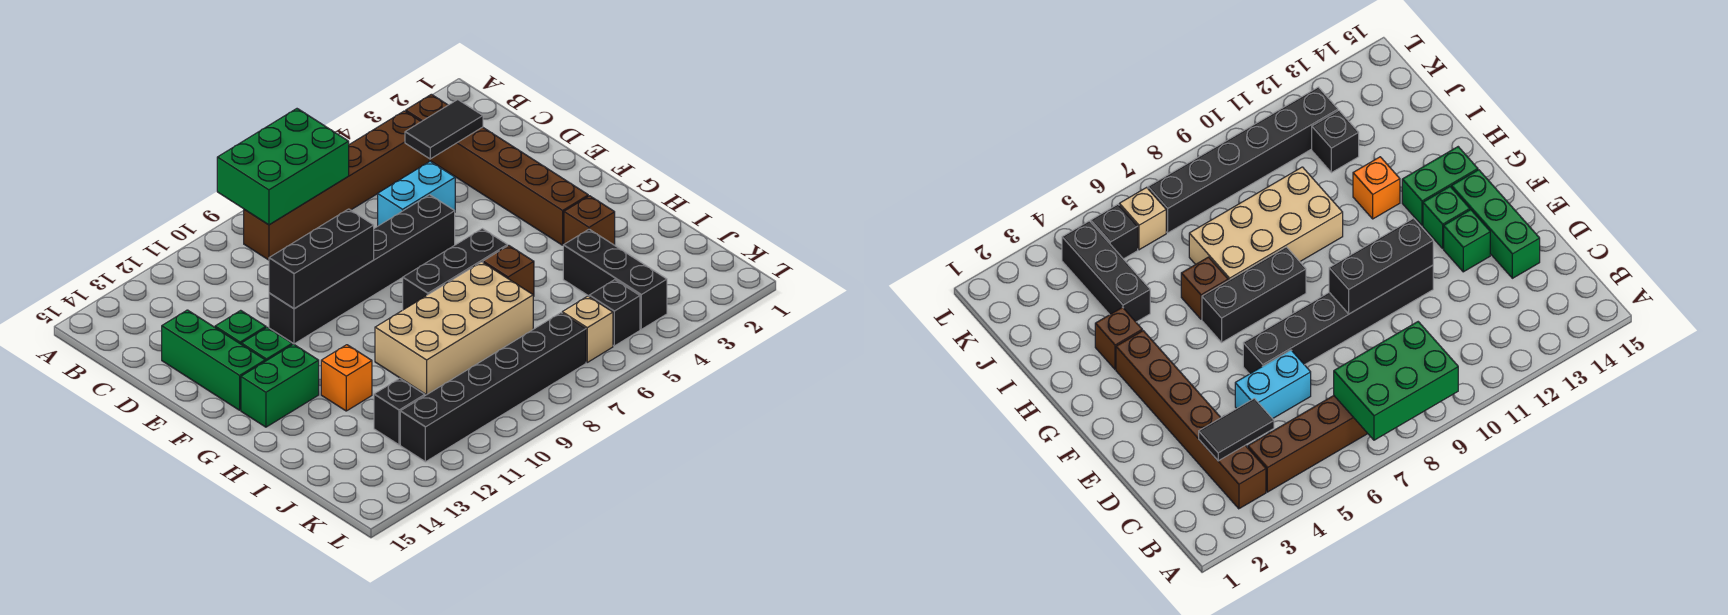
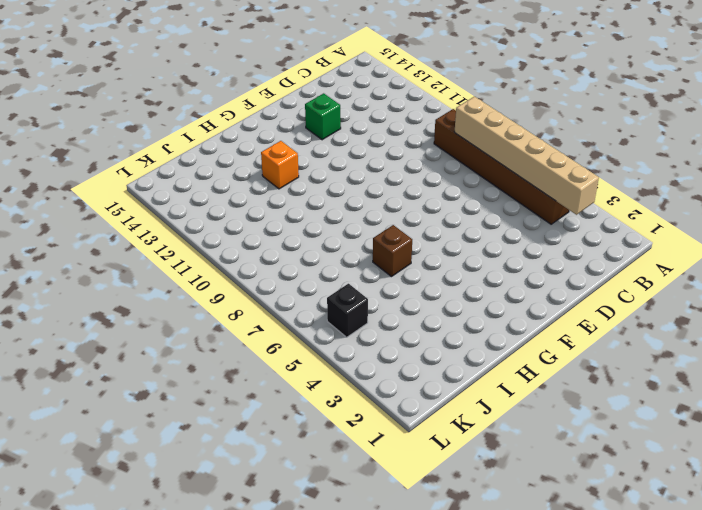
tan 1x6 brick [455,97,599,215] -> green 2x3 brick [217,109,349,225]
none -> brown 1x6 brick [406,94,588,245]
none -> cyan 1x2 brick [378,161,455,226]
none -> green 1x3 brick [162,310,265,410]

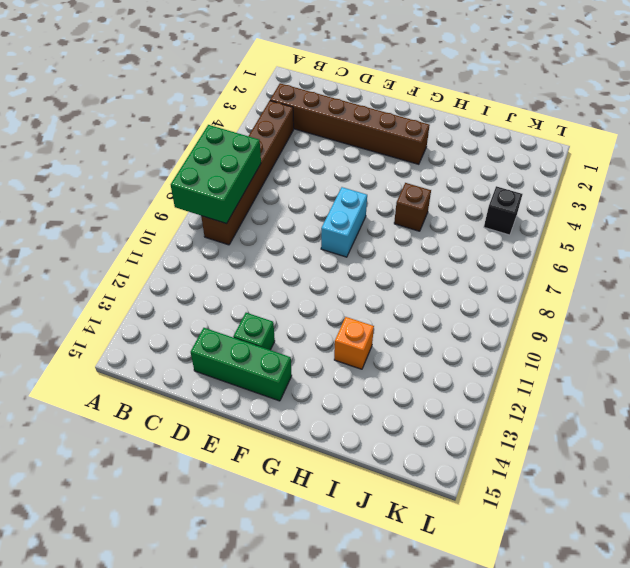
cyan 1x2 brick [321,187,367,257] -> cyan 1x2 brick moved to [378,161,455,226]
none -> black 1x6 brick [269,195,455,344]
none -> green 1x1 brick [241,327,292,361]
none -> black 1x3 brick [403,229,507,310]

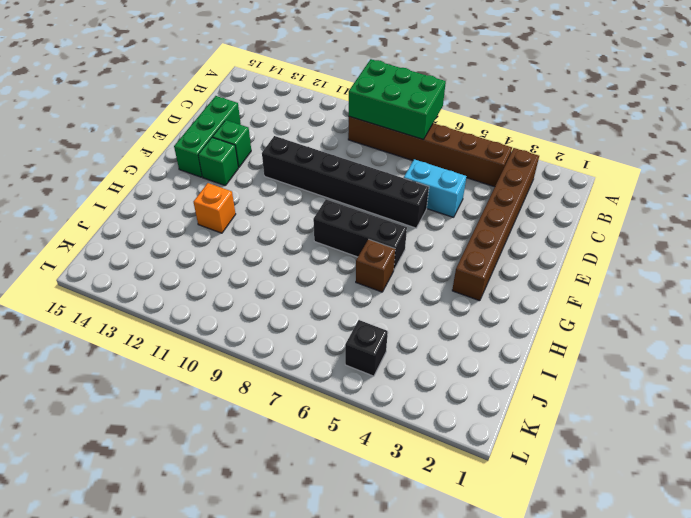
none -> green 1x2 brick [241,344,319,427]
none -> brown 1x1 brick [564,196,615,245]
none -> tan 2x4 brick [375,262,533,395]

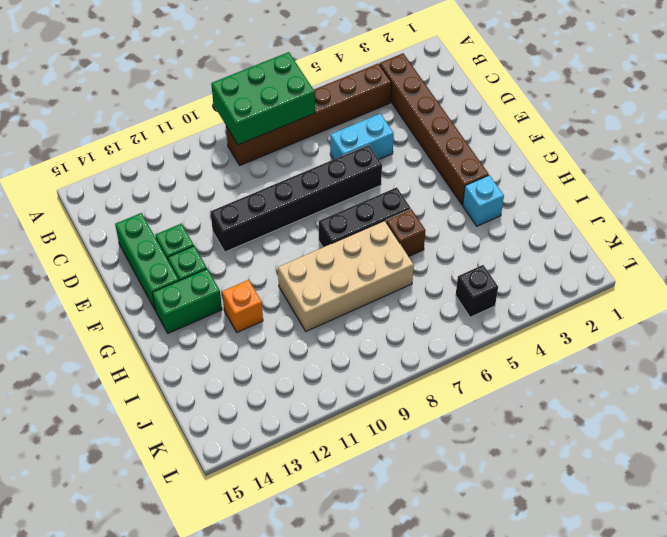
cyan 1x1 brick [463,175,504,226] -> brown 1x1 brick [564,196,615,245]
none -> black 1x3 brick [563,229,667,329]
none -> black 1x1 brick [374,378,425,445]
none -> tan 1x1 brick [562,296,613,362]

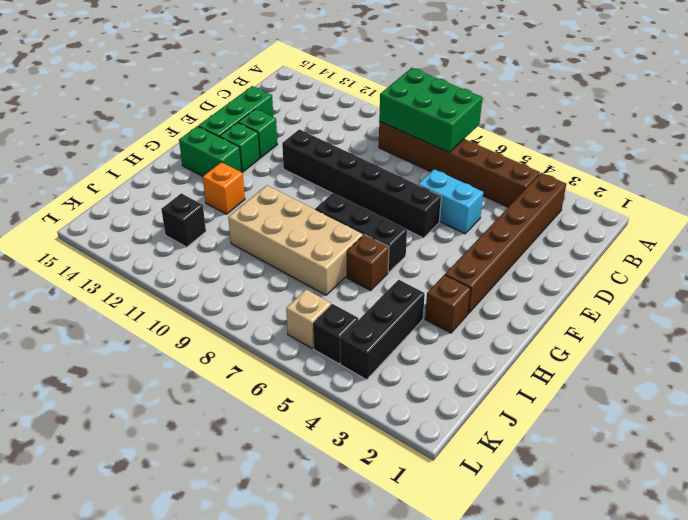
none -> black 1x6 brick [400,313,586,462]
none -> black 1x2 tile [405,100,483,159]
none -> black 1x3 brick [269,209,374,309]

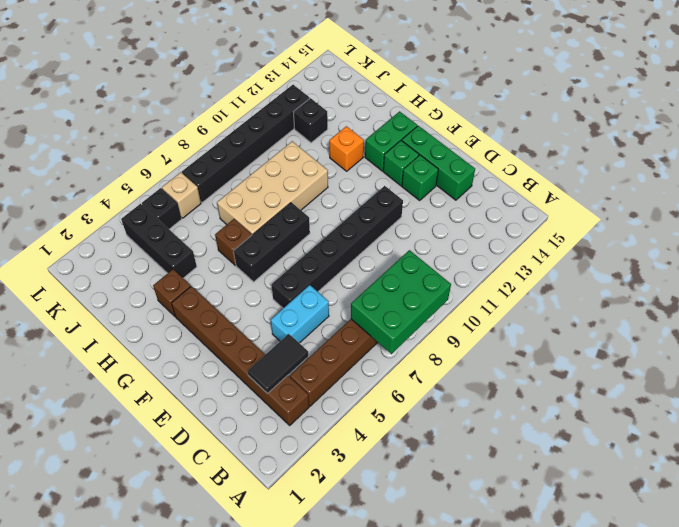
none -> black 1x3 brick [269,209,374,309]

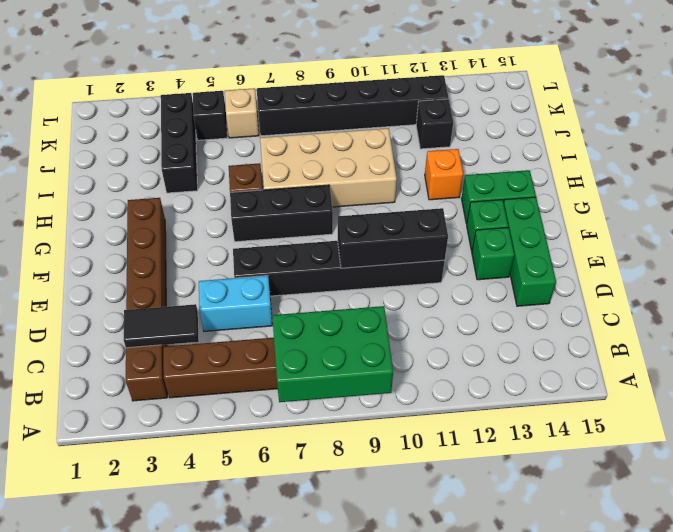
none -> brown 1x1 brick [564,196,615,245]

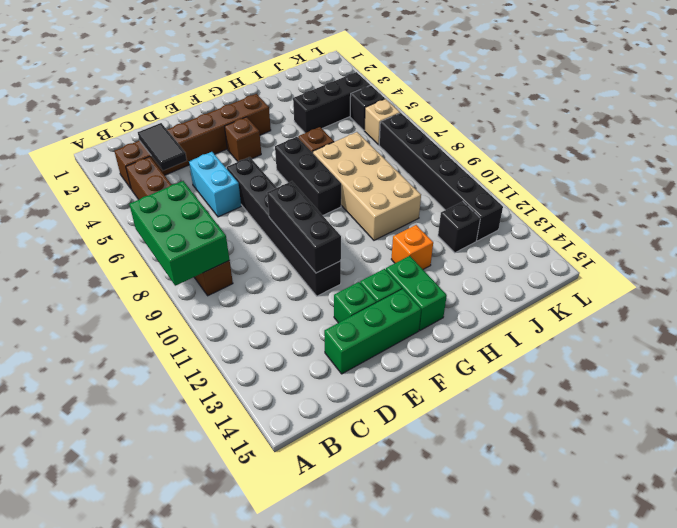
brown 1x1 brick [225,117,261,162] -> brown 1x1 brick moved to [564,196,615,245]

